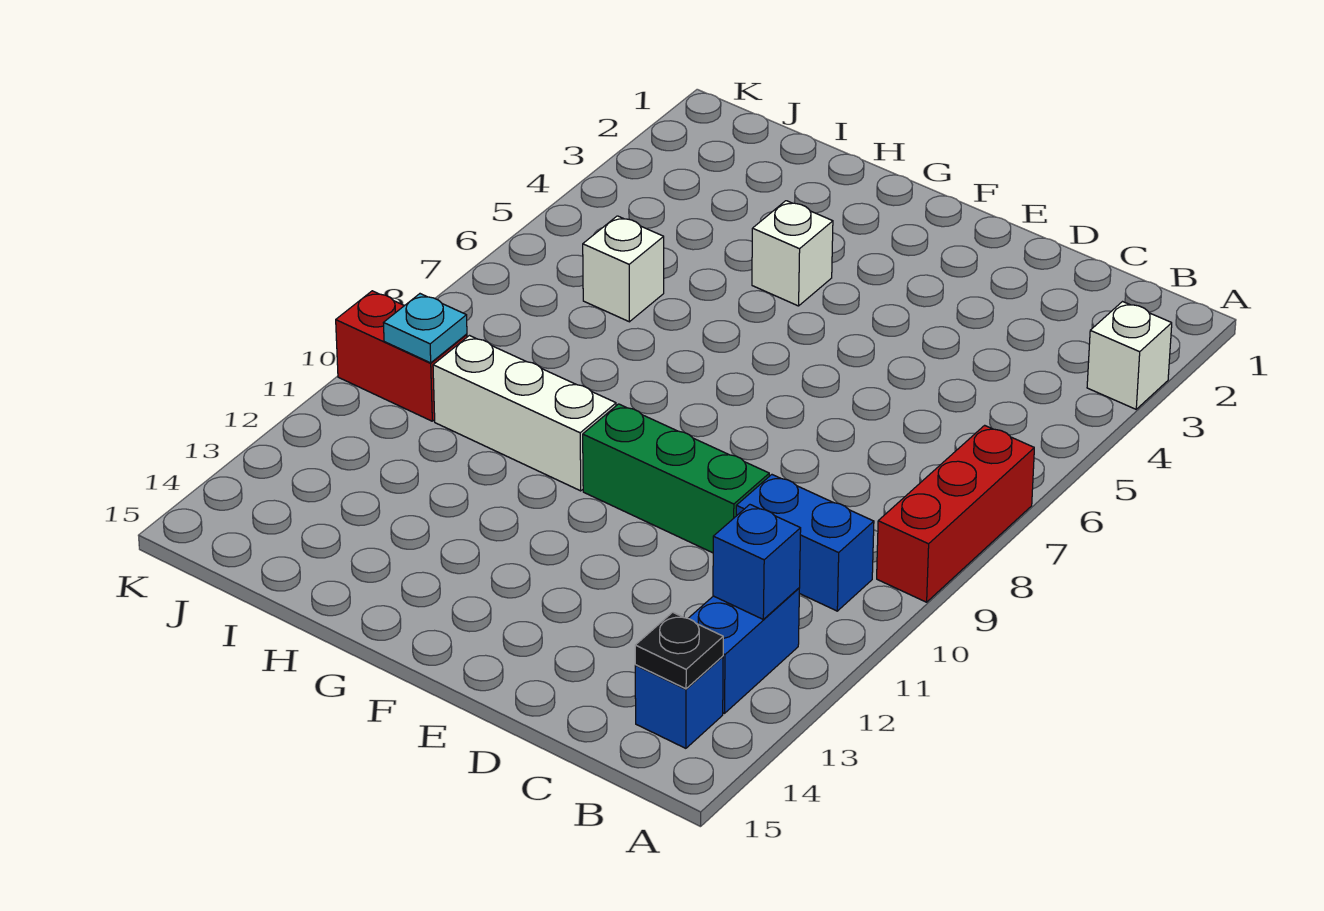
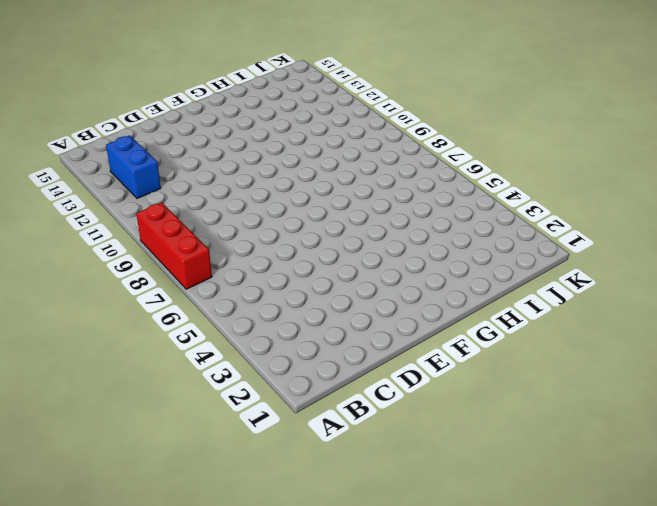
none -> white 1x1 brick [1087,302,1172,409]
none -> blue 1x2 brick [736,475,874,611]
none -> blue 1x1 brick [635,656,723,748]

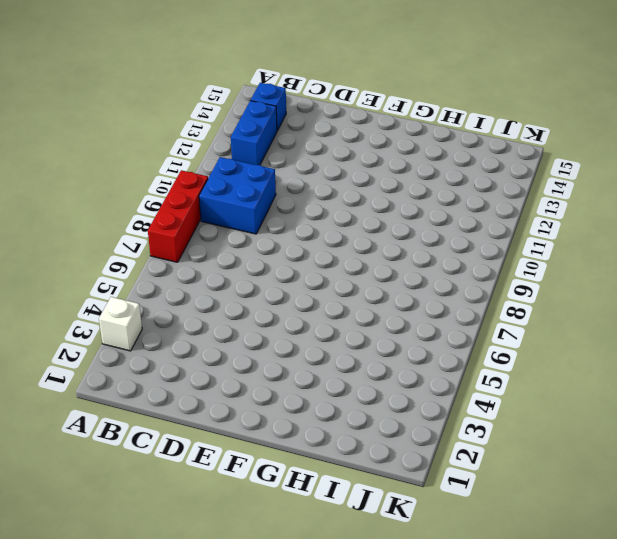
blue 2x2 brick [199,157,276,234] -> blue 1x2 brick [736,475,874,611]
none -> green 1x3 brick [583,404,769,553]
none -> white 1x1 brick [752,201,833,306]
none -> white 1x3 brick [433,336,616,491]

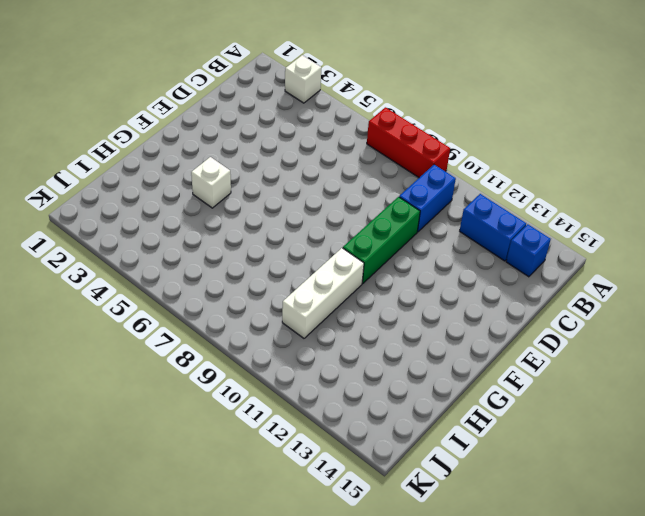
none -> white 1x1 brick [583,216,664,322]
none -> red 1x2 brick [336,291,467,421]
none -> blue 1x1 brick [713,505,801,619]

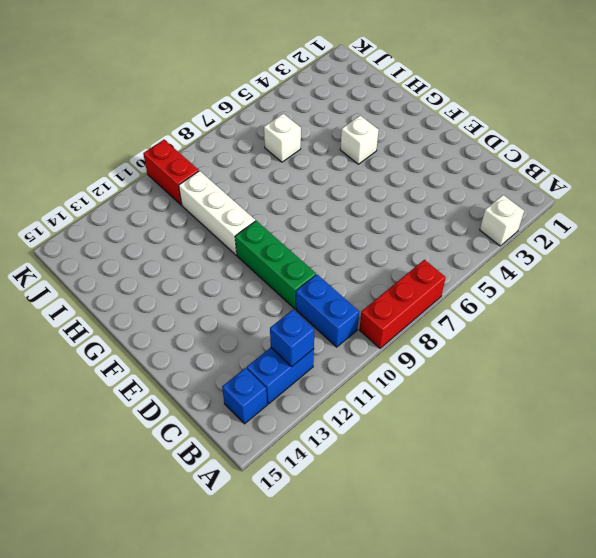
none -> black 1x1 plate [635,612,723,689]
none -> cyan 1x1 plate [384,294,467,363]

